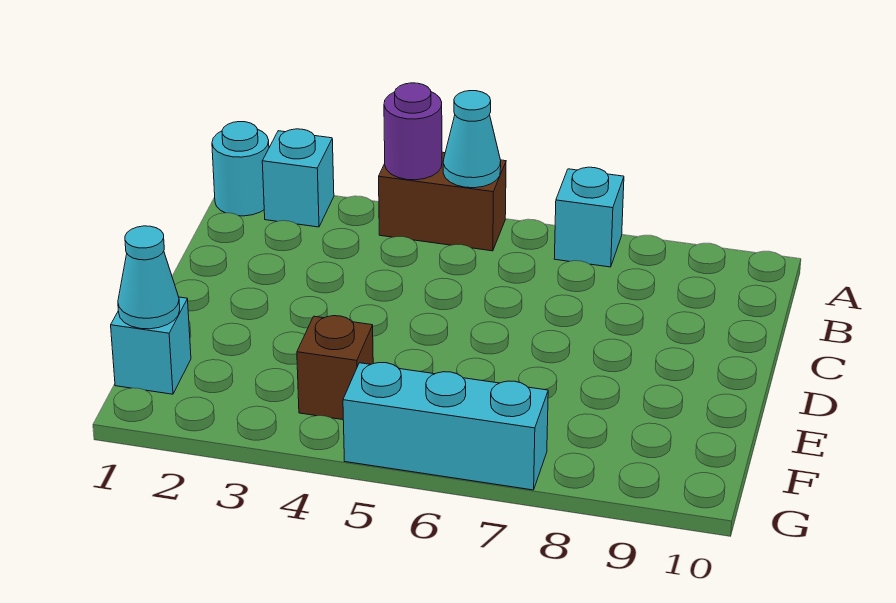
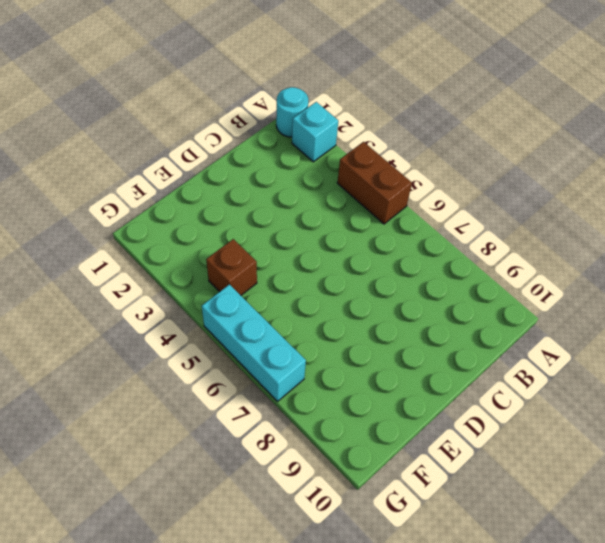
none -> cyan 1x1 brick [554,167,624,267]
none -> cyan 1x1 brick [111,297,191,394]

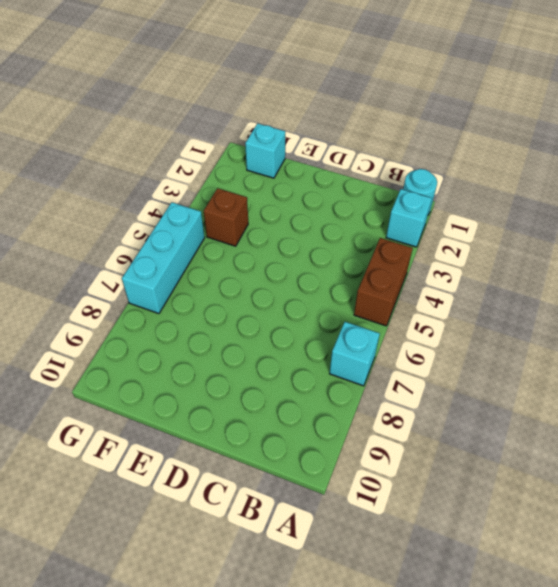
none -> purple 1x1 round brick [384,83,442,180]
none -> cyan 1x1 cone [443,91,501,188]

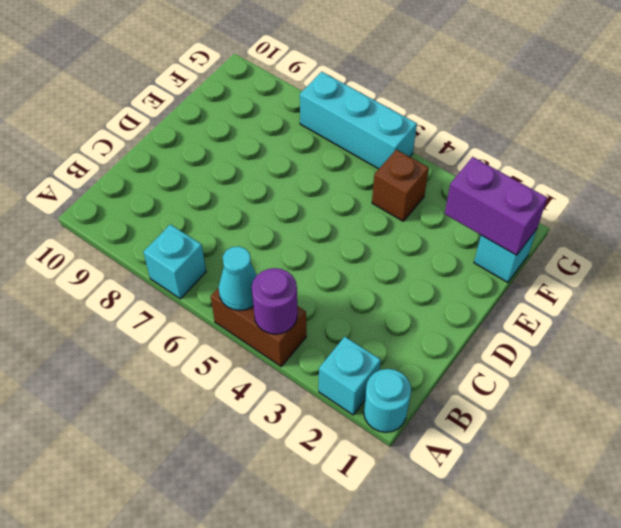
purple 1x2 brick [445,157,547,255] -> cyan 1x1 cone [118,226,180,329]

